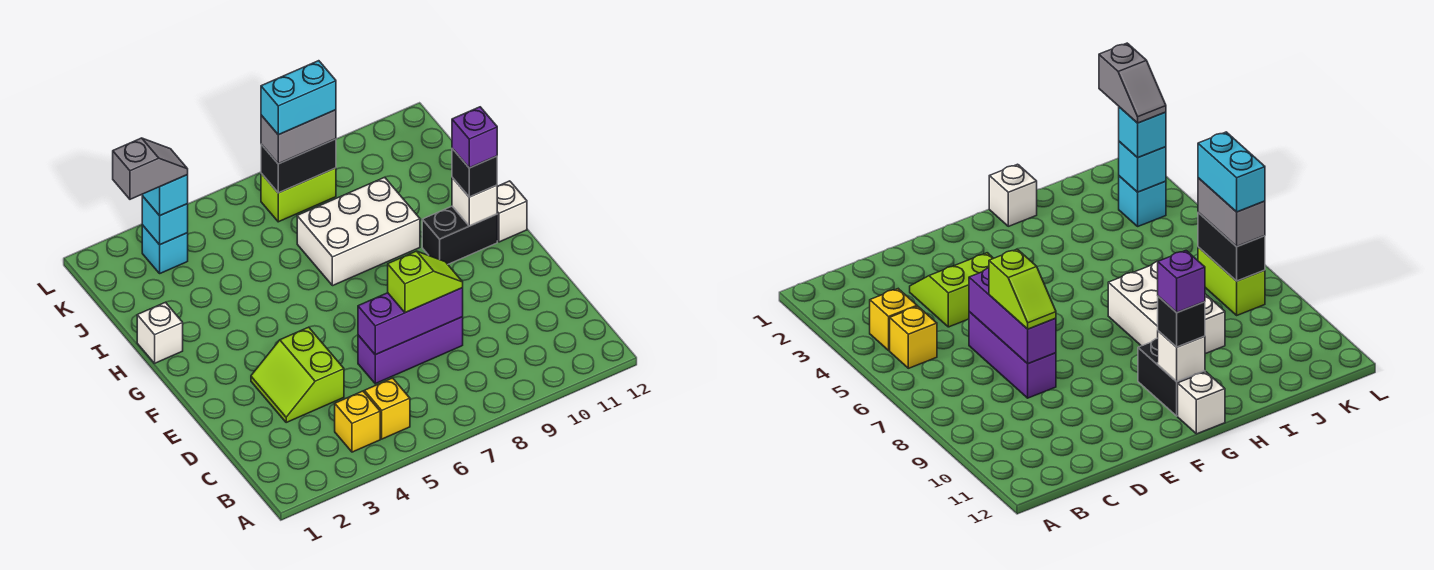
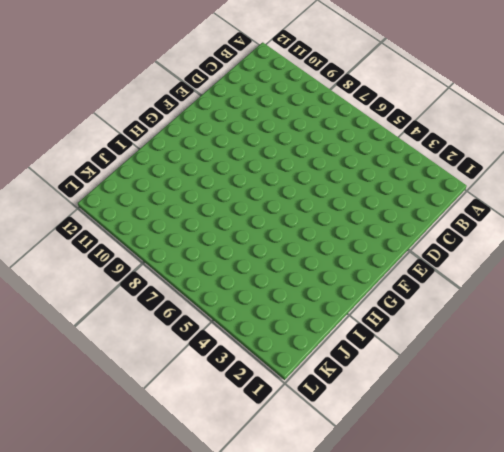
none -> yellow 1x1 brick [335,391,380,452]
none -> yellow 1x1 brick [364,378,410,439]
none -> lime 2x2 slope [251,327,344,422]

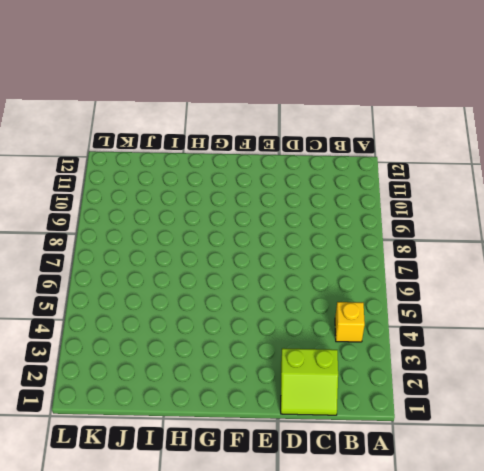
lime 2x2 slope [281,348,338,415] -> lime 2x2 slope moved to [251,327,344,422]
none -> yellow 1x1 brick [364,378,410,439]
none -> purple 1x3 brick [358,317,463,384]
none -> black 1x2 brick [422,206,497,264]

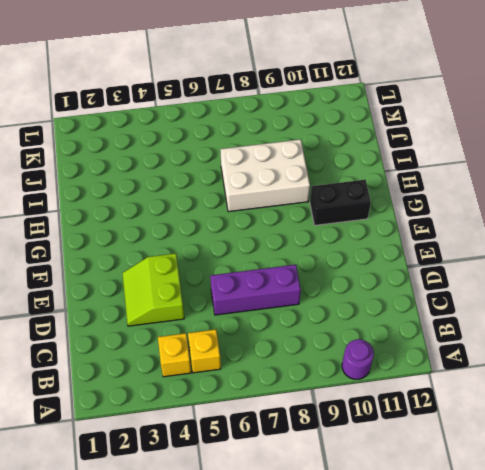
purple 1x1 round brick [342,339,374,379] -> none
none -> white 1x1 brick [497,181,527,242]
none -> white 1x1 brick [137,302,183,363]
none -> cyan 1x1 brick [142,225,188,273]

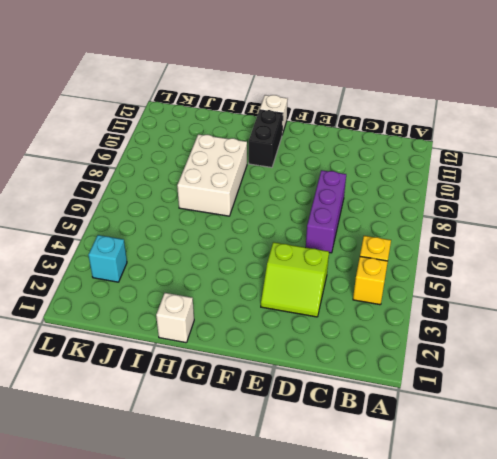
none -> lime 1x2 brick [261,168,336,222]
none -> purple 1x3 brick [358,288,463,355]
none -> white 1x1 brick [452,177,497,226]

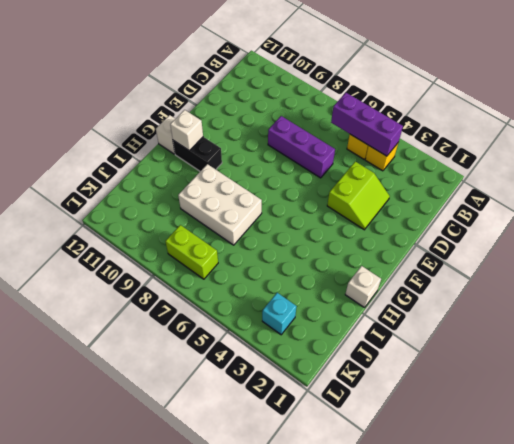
purple 1x3 brick [331,93,403,156] -> purple 1x3 brick moved to [358,288,463,355]
none -> cyan 1x1 brick [142,196,188,245]
none -> black 1x2 brick [261,139,336,193]
none -> lime 1x2 slope [388,251,463,313]

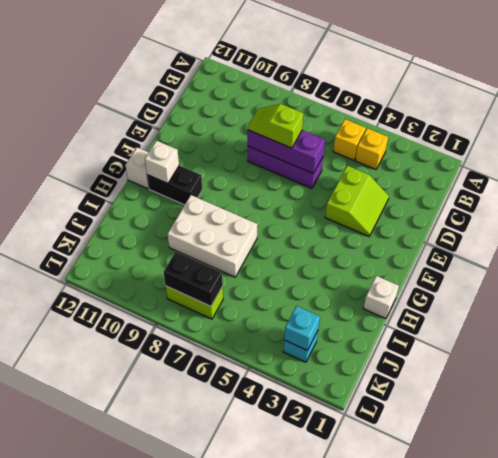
none -> black 1x1 brick [452,148,497,197]
none -> cyan 1x1 brick [142,175,188,216]
none -> grey 1x2 brick [261,110,336,164]

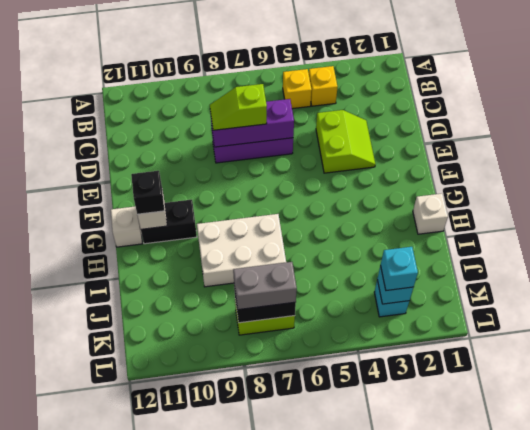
none -> purple 1x1 brick [452,107,497,168]
none -> grey 1x2 slope [113,138,188,199]
none -> cyan 1x2 brick [261,61,336,135]

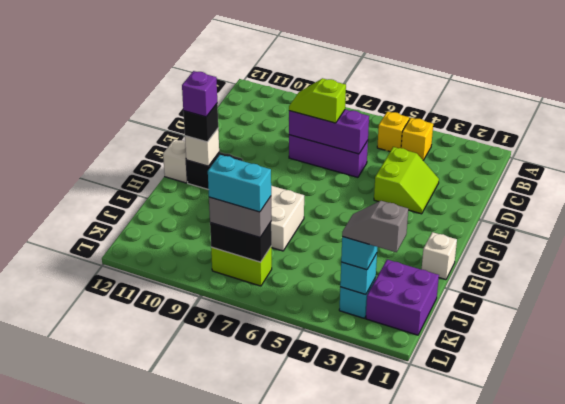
purple 2x2 brick [366,260,439,335] -> none

